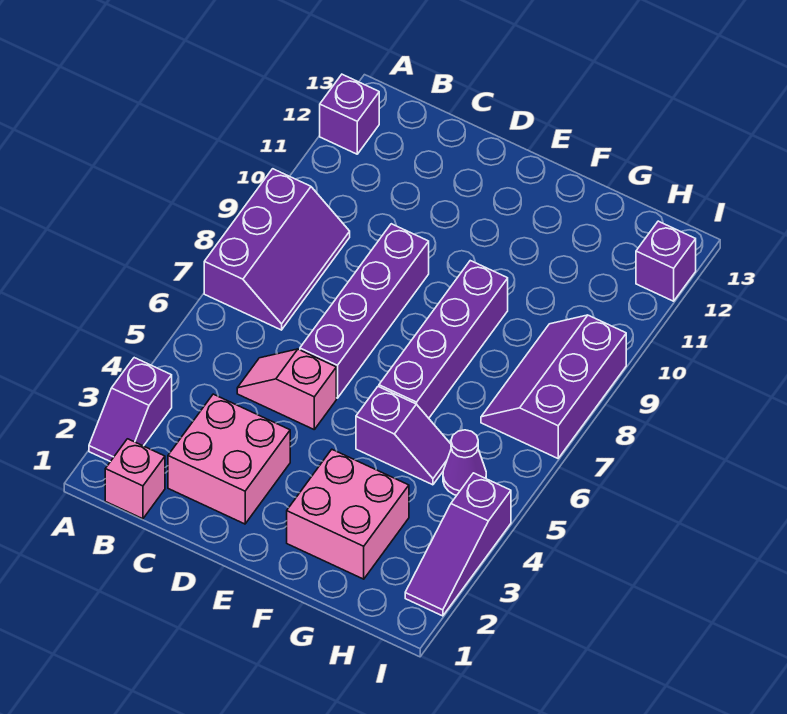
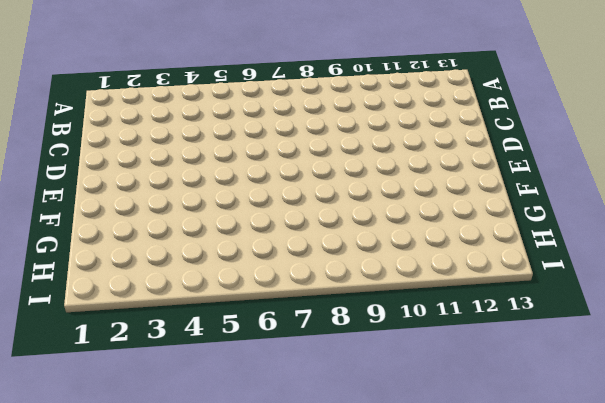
none -> purple 1x2 slope [89,358,172,462]
none -> purple 2x3 slope [204,169,350,330]
none -> purple 1x1 brick [320,74,379,154]

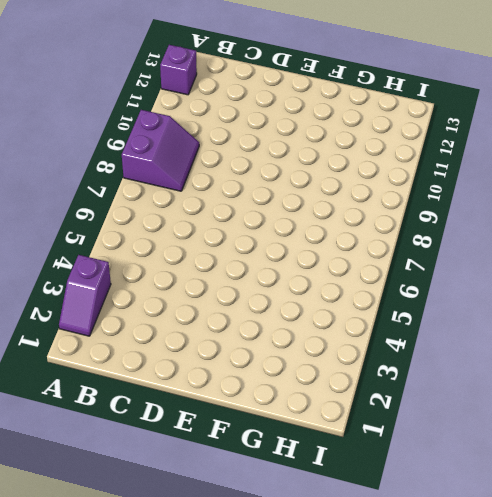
purple 2x2 slope [122,110,199,191] -> purple 2x3 slope [204,169,350,330]
none -> pink 1x1 brick [105,439,165,519]
none -> pink 2x2 brick [168,394,290,524]
none -> pink 1x2 slope [237,349,336,429]

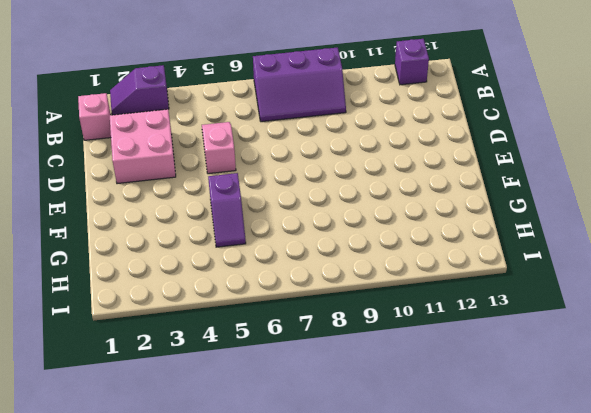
none -> purple 1x4 brick [300,224,429,398]
none -> pink 2x2 brick [287,450,409,579]
none -> purple 1x4 brick [379,261,508,418]

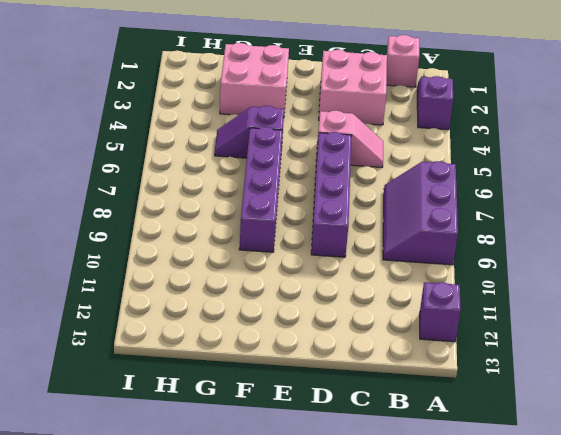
none -> purple 1x1 cone [443,430,486,495]
none -> purple 2x3 slope [481,315,626,458]
none -> purple 1x3 slope [405,473,511,616]

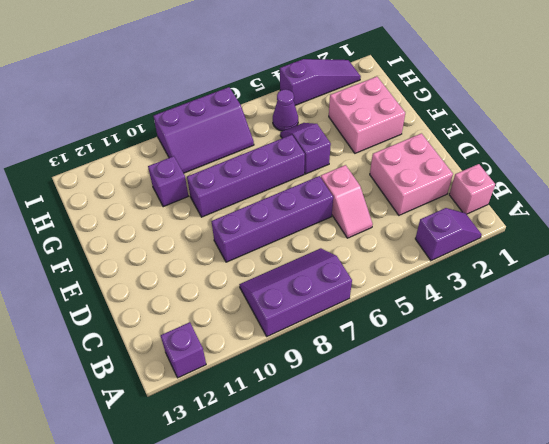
purple 1x1 brick [148,156,188,207] -> purple 1x1 brick moved to [636,221,696,301]

